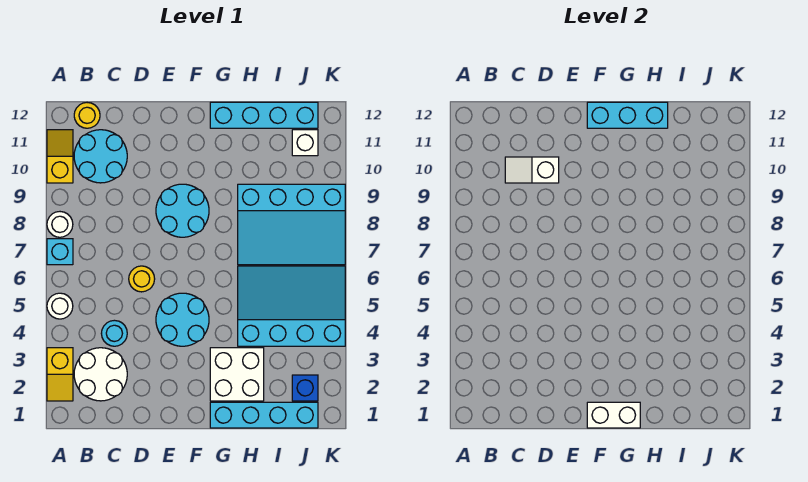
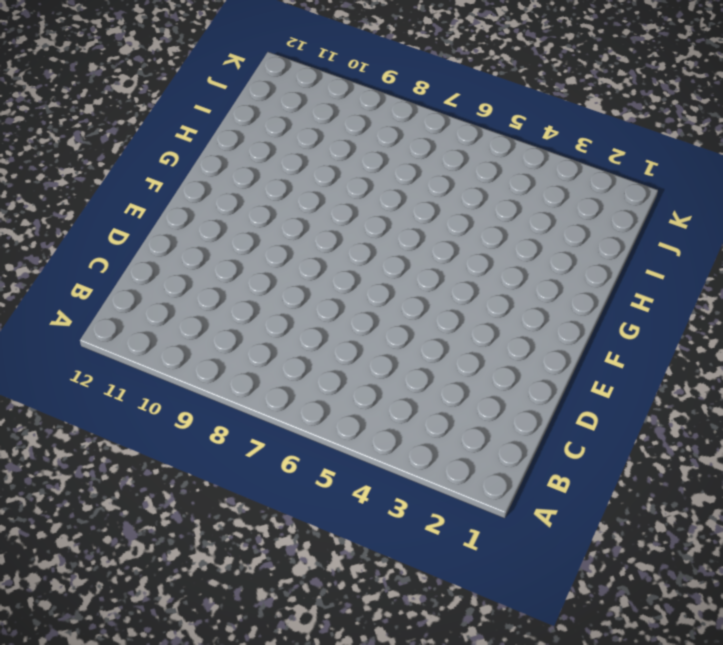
none -> yellow 1x2 slope [47,348,73,401]
none -> white 1x1 round brick [47,293,73,319]
none -> cyan 1x1 brick [47,239,73,265]

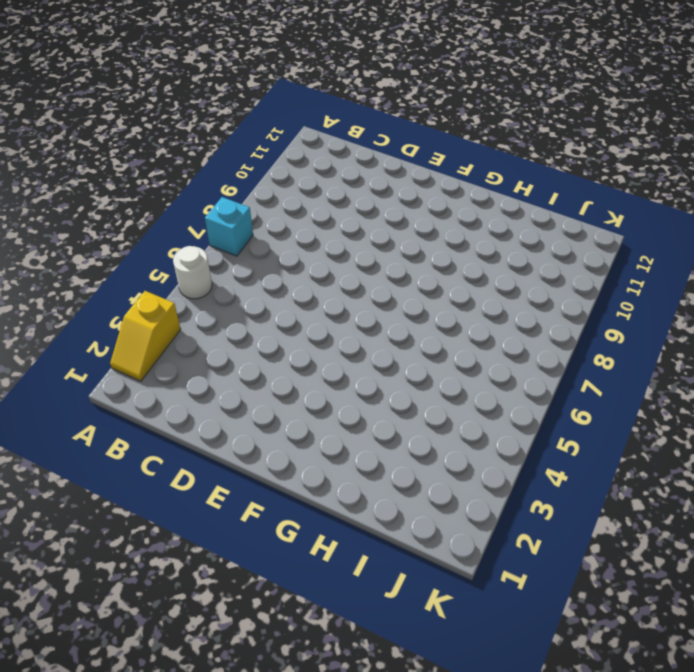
none -> white 1x1 round brick [47,212,73,237]
none -> yellow 1x2 slope [47,130,73,183]
none -> white 2x2 round brick [74,348,127,401]

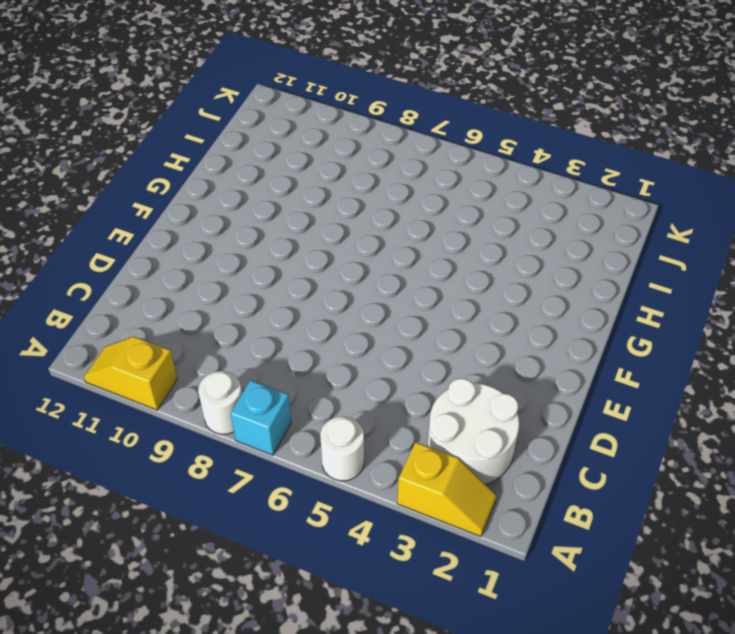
none -> cyan 2x2 round brick [74,130,127,183]
none -> yellow 1x1 round brick [74,103,100,128]
none -> cyan 1x1 round brick [101,320,127,346]

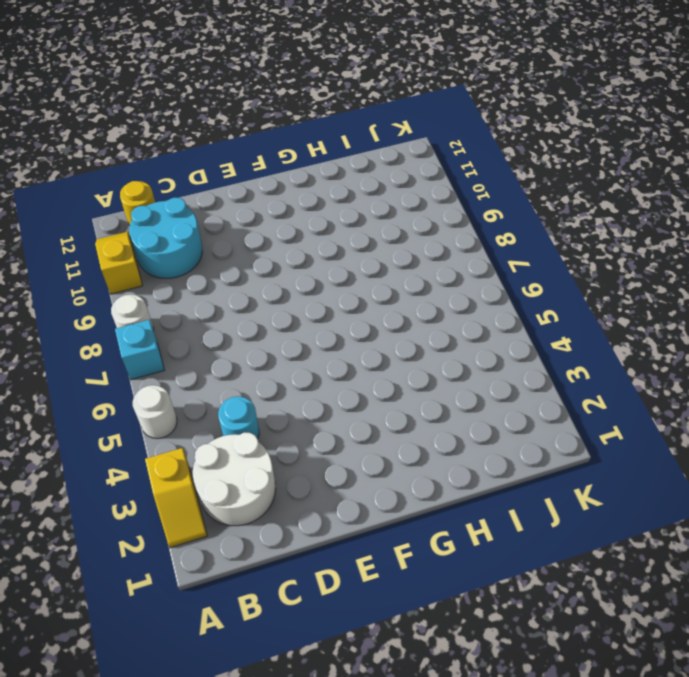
none -> yellow 1x1 round brick [129,266,155,292]
none -> cyan 2x2 round brick [156,293,209,346]
none -> cyan 2x2 round brick [156,184,209,237]

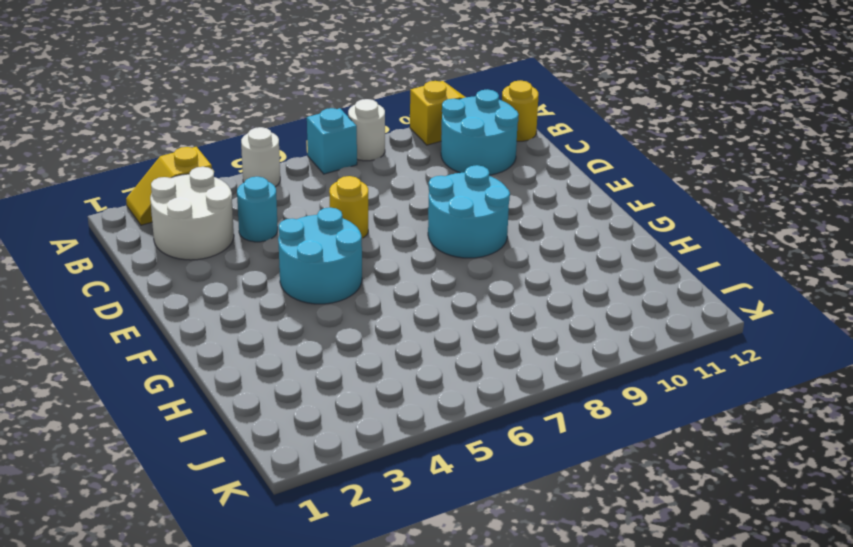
none -> cyan 1x4 brick [210,402,318,428]
none -> white 2x2 brick [210,348,264,401]
none -> cyan 1x4 brick [210,102,318,128]

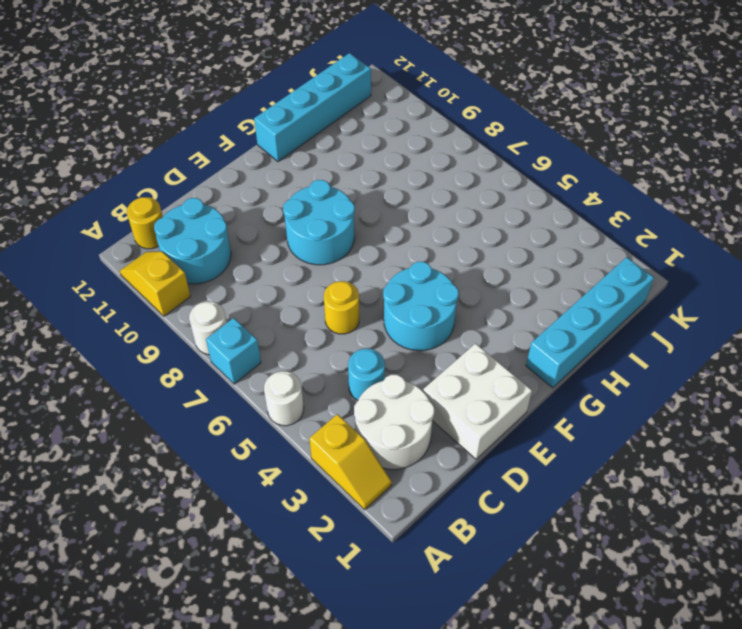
white 2x2 brick [423,343,532,459] -> white 2x2 brick moved to [210,348,264,401]
none -> cyan 3x4 slope [238,266,345,346]
none -> cyan 3x4 slope [238,184,345,265]
none -> blue 1x1 brick [292,375,318,401]

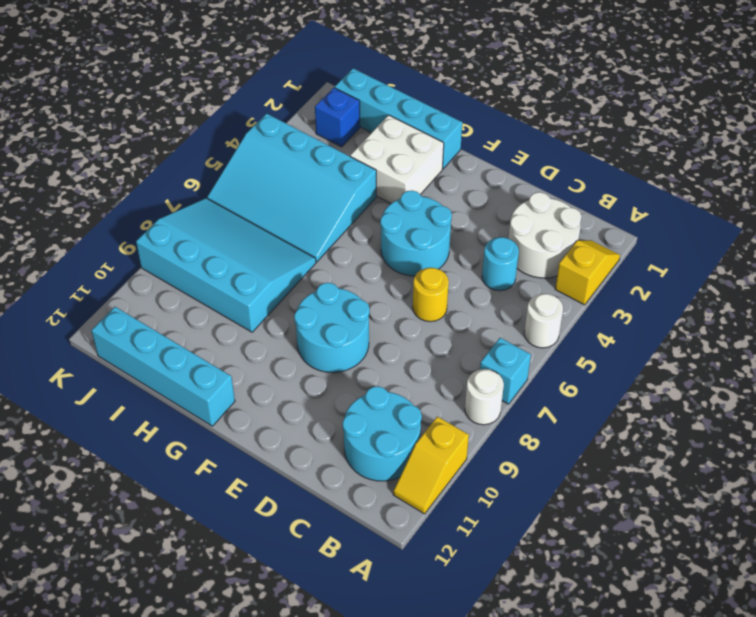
none -> yellow 1x1 round brick [74,103,100,128]
none -> white 1x1 brick [292,130,318,156]
none -> white 1x2 slope [505,157,559,183]

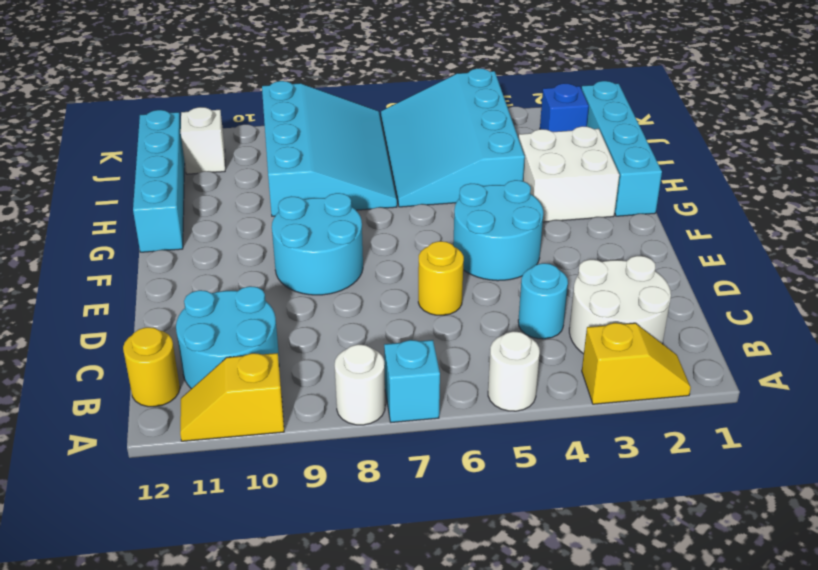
none -> white 1x2 slope [505,157,559,183]
none -> white 1x2 brick [587,402,640,428]
none -> cyan 1x3 brick [587,102,668,128]

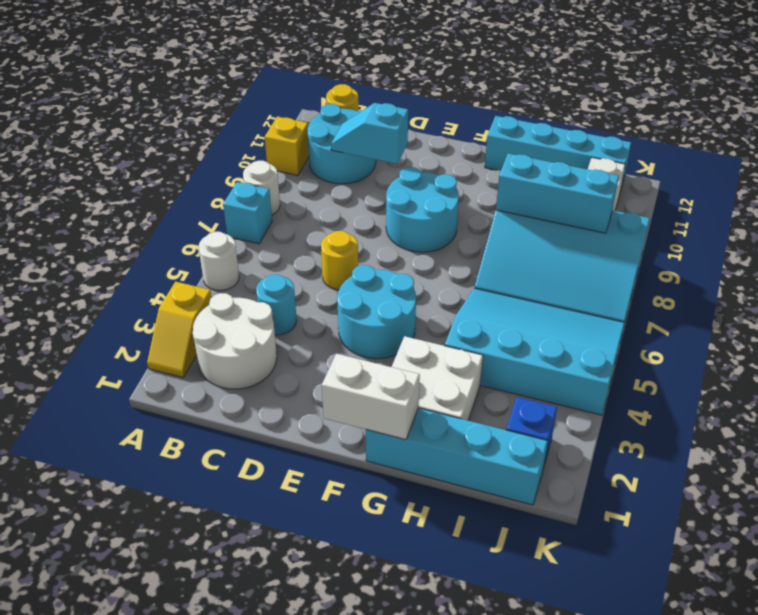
cyan 1x2 slope [331,103,408,164] -> white 1x2 slope [505,157,559,183]
cyan 1x3 brick [496,153,619,233] -> cyan 1x3 brick moved to [587,102,668,128]

